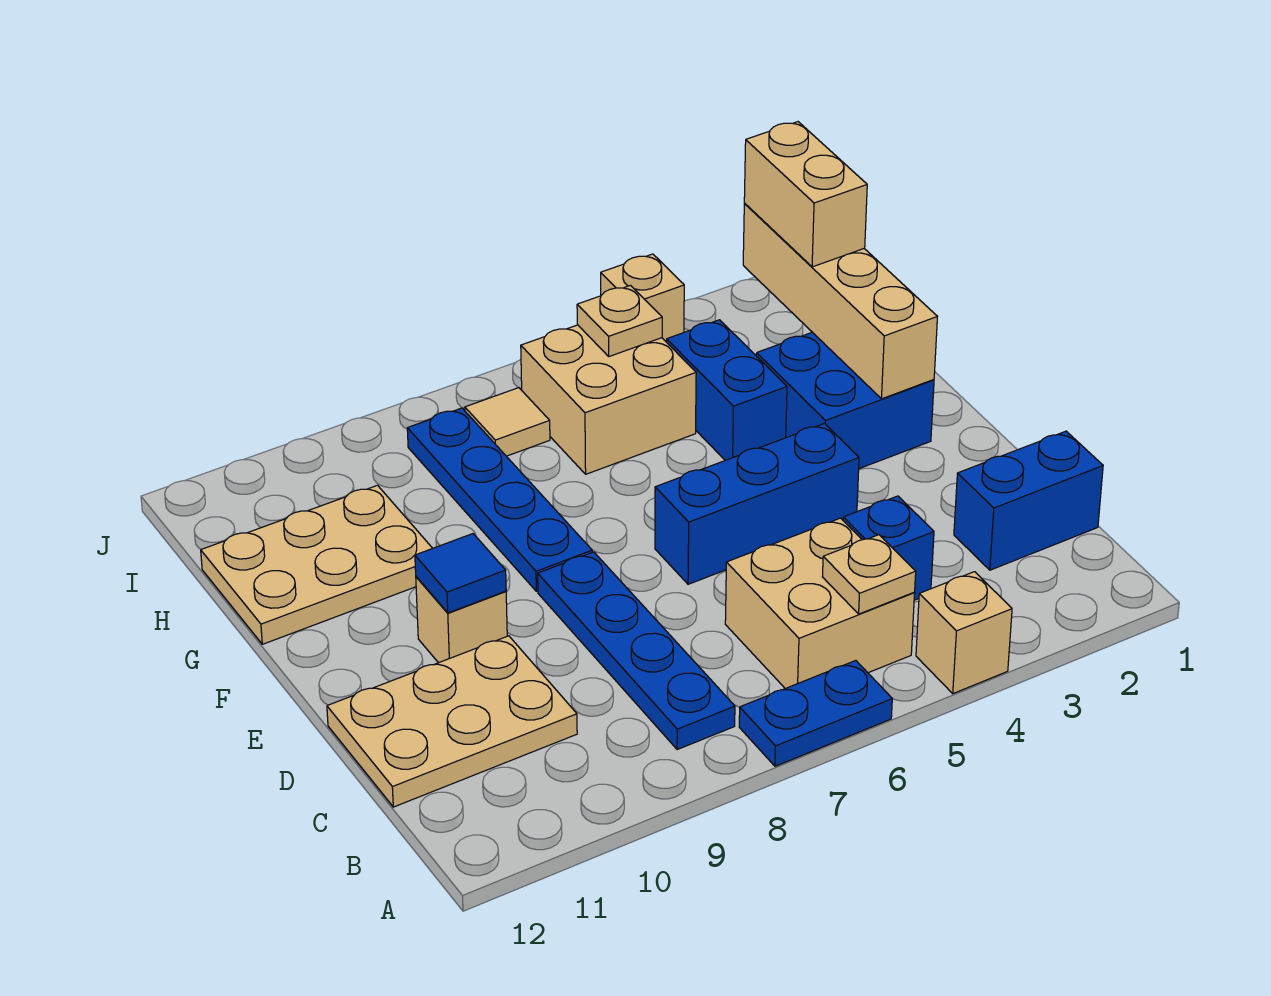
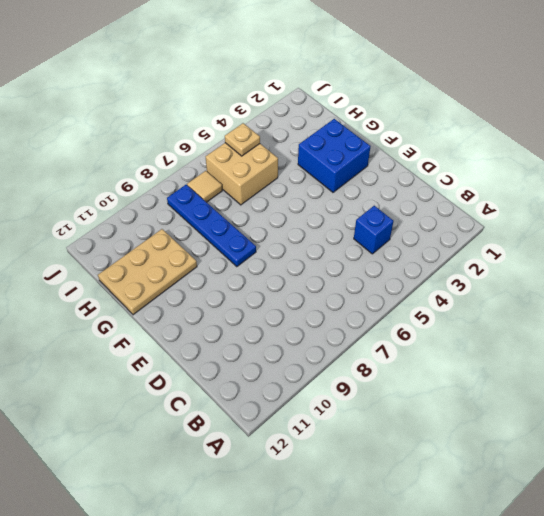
none -> tan 1x1 brick [916,572,1012,694]
none -> blue 1x2 plate [739,661,892,766]
none -> tan 2x2 brick [725,518,915,689]

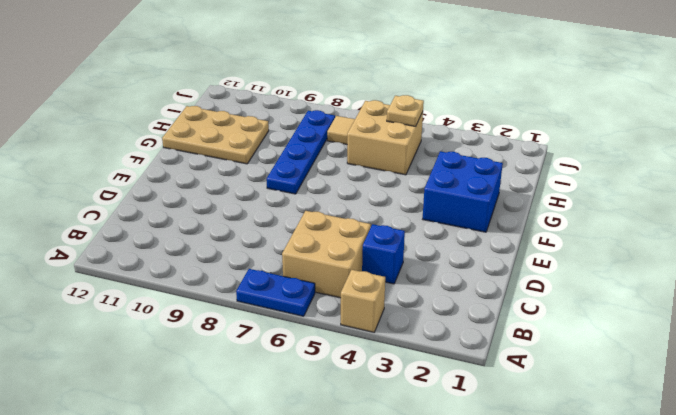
none -> blue 1x4 plate [538,552,735,750]
none -> blue 1x2 brick [954,431,1103,570]
none -> tan 2x3 plate [327,636,577,807]

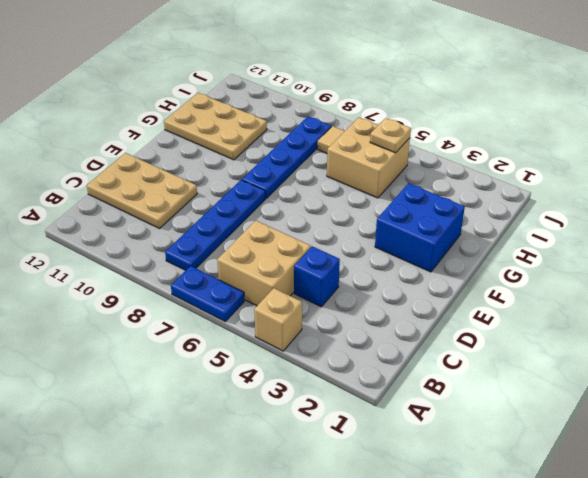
none -> blue 1x2 brick [954,431,1103,570]
none -> blue 1x3 brick [655,423,859,584]
none -> tan 1x1 brick [416,577,507,663]

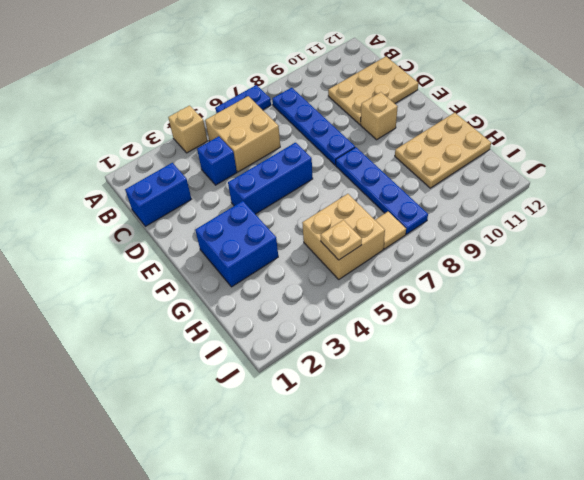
none -> blue 1x2 brick [667,320,787,460]
none -> tan 1x1 brick [601,254,684,342]
none -> tan 1x1 plate [822,535,916,614]

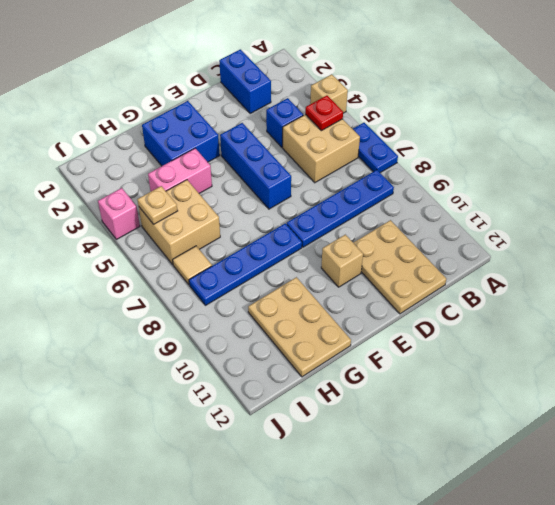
red 1x1 plate [305,96,343,131] -> tan 1x1 plate [822,535,916,614]
pink 1x2 brick [148,148,212,193] -> blue 1x2 brick [667,320,787,460]
pink 1x1 brick [98,188,140,239] -> tan 1x1 brick [601,254,684,342]
none -> blue 1x1 tile [415,534,506,613]
none -> tan 1x4 brick [743,204,937,399]
none -> tan 1x2 brick [744,122,867,267]

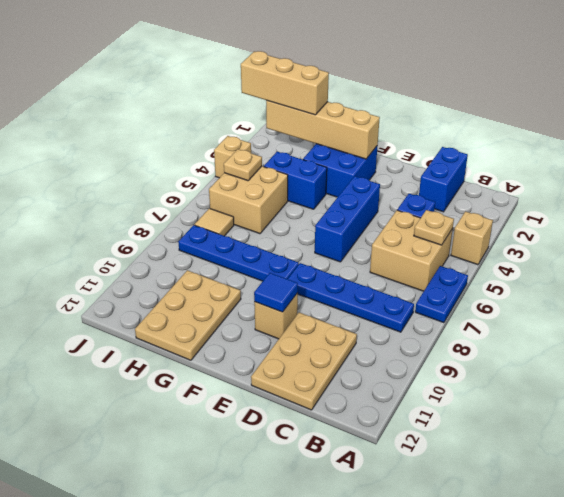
tan 1x3 brick [241,51,329,115] -> tan 1x2 brick [744,122,867,267]

